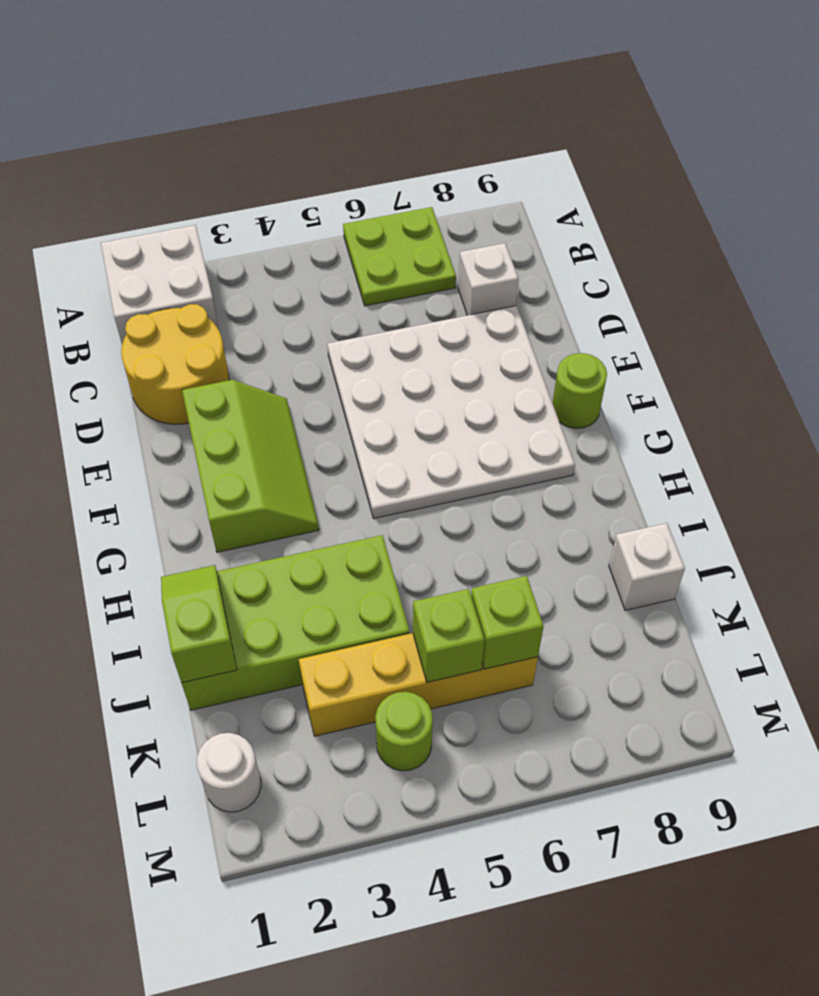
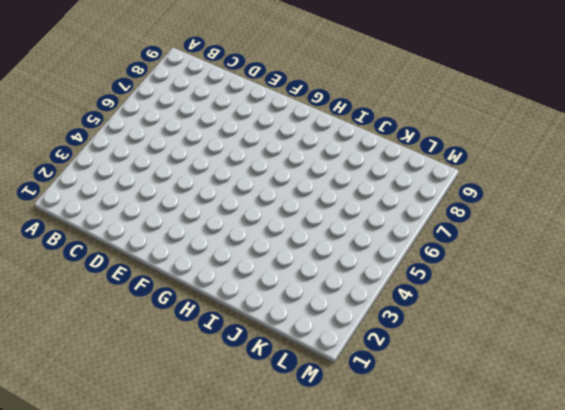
none -> white 2x2 brick [101,225,218,344]
none -> lime 2x2 plate [343,207,456,306]
none -> yellow 2x2 round brick [121,304,229,424]

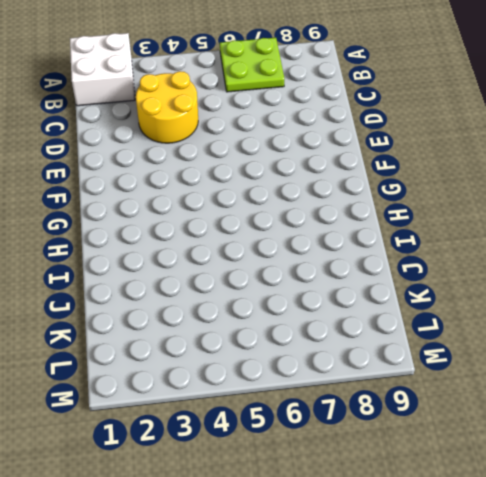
yellow 2x2 round brick [136,71,198,143] -> yellow 2x2 round brick moved to [121,304,229,424]
none -> white 1x1 brick [458,243,519,315]
none -> white 4x4 plate [327,306,575,518]
none -> lime 2x3 slope [182,380,319,552]

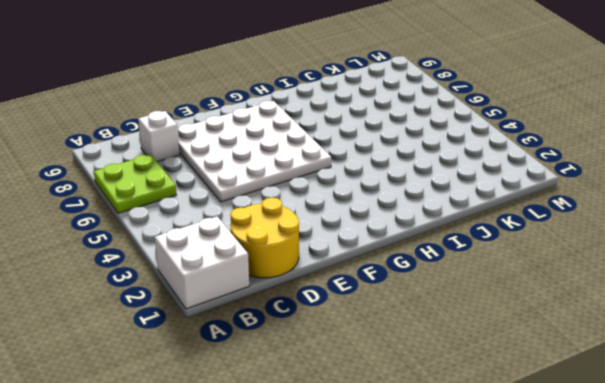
none -> lime 2x3 slope [182,380,319,552]
none -> lime 1x1 round brick [553,353,607,428]
none -> lime 2x4 brick [182,535,409,710]

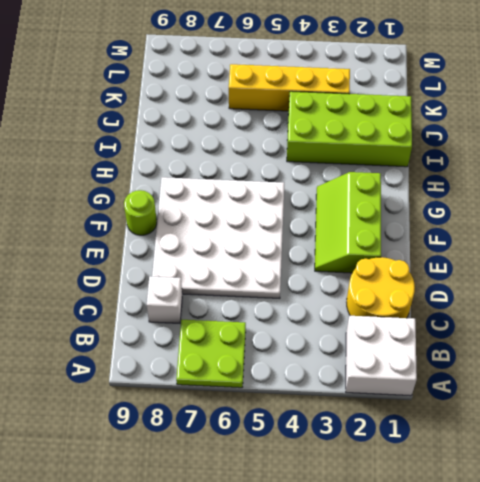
none -> white 1x1 brick [609,523,685,610]
none -> white 1x1 round brick [197,733,261,812]
none -> lime 1x1 round brick [375,692,433,771]

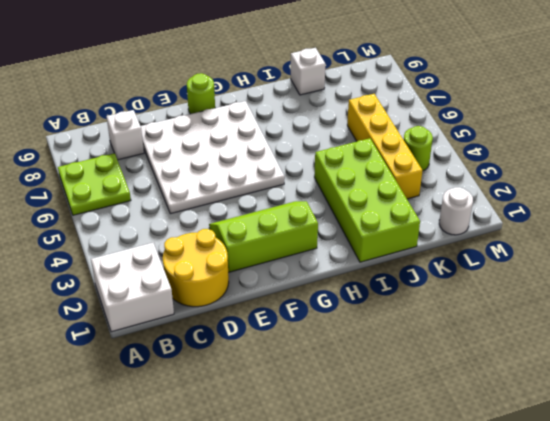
none -> lime 1x2 slope [161,565,237,683]
none -> lime 1x1 brick [413,589,484,682]
none -> lime 1x1 brick [471,576,544,669]

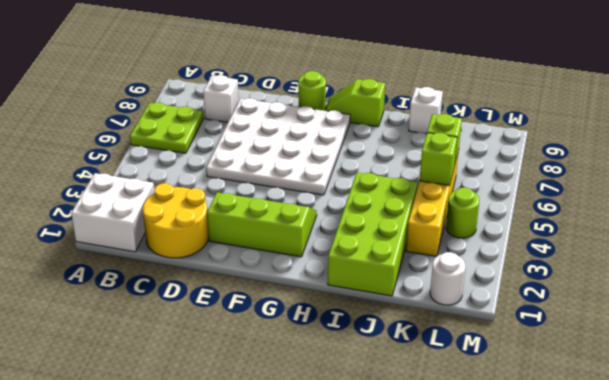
lime 1x2 slope [325,79,385,127] -> lime 1x2 slope moved to [161,565,237,683]

